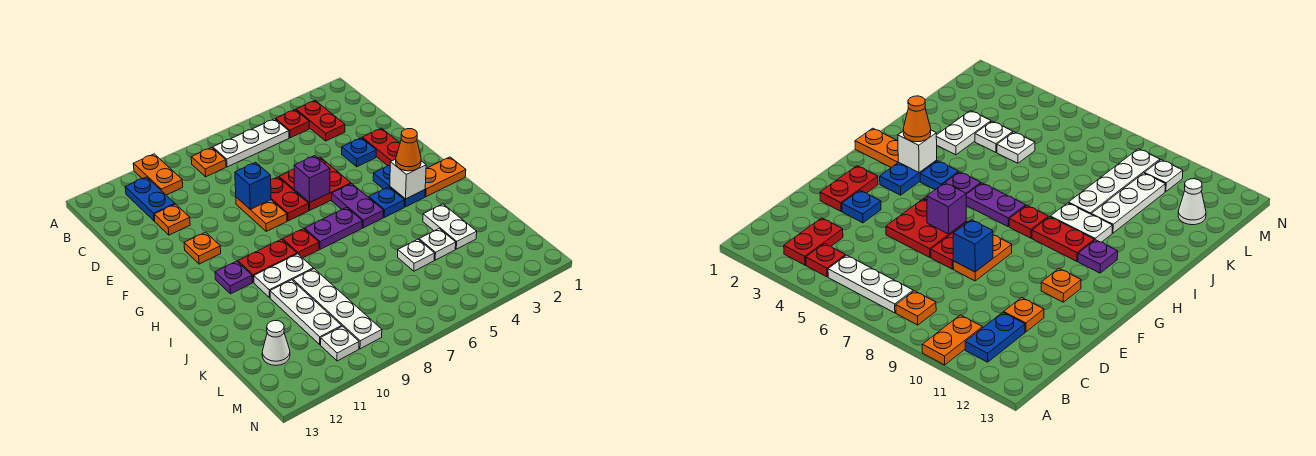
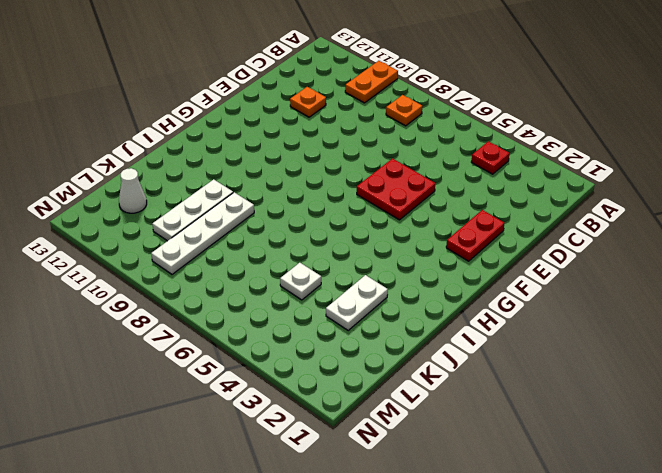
none -> red 1x2 plate [296,101,345,141]
none -> white 1x3 plate [213,119,289,167]
none -> blue 1x2 plate [125,177,175,221]
none -> blue 1x1 plate [342,138,376,167]

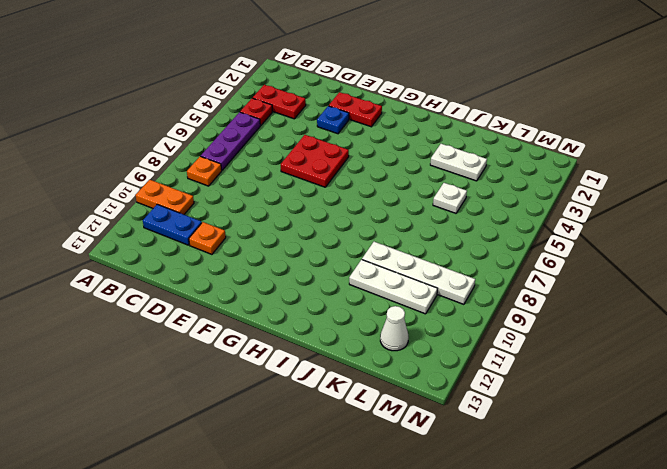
purple 1x3 plate [201,112,260,170] -> white 1x3 plate [213,119,289,167]
none -> red 1x2 plate [271,177,309,221]
none -> orange 1x2 plate [236,197,287,231]
none -> orange 1x1 plate [184,232,221,264]
none -> blue 1x2 plate [373,165,425,207]

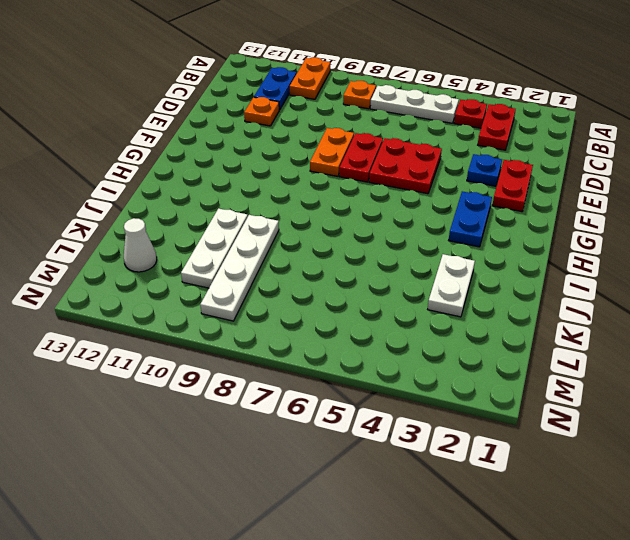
none -> orange 1x1 plate [184,232,221,264]
none -> purple 1x2 plate [332,184,384,228]
none -> orange 1x2 plate [425,157,466,197]
none -> blue 1x1 plate [369,187,405,217]

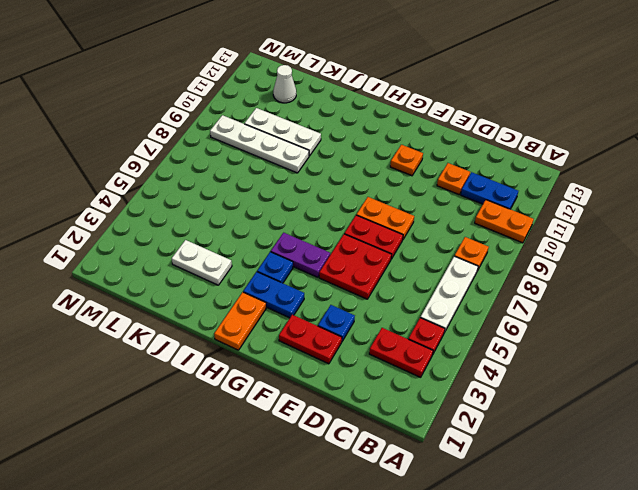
none -> purple 1x2 plate [305,208,362,249]
none -> red 1x1 plate [283,229,319,258]
none -> red 1x2 plate [238,239,297,283]
none -> purple 1x1 plate [215,261,252,294]

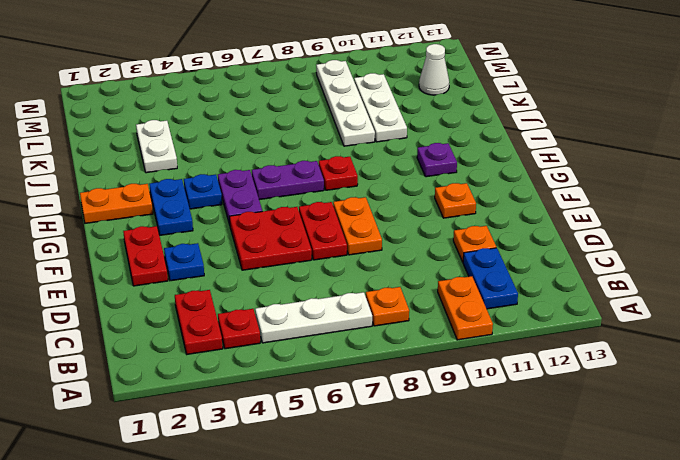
none -> red 1x2 plate [238,239,297,283]
none -> white 1x2 plate [254,254,313,298]
none -> white 1x1 plate [419,229,456,260]
none -> white 1x1 plate [398,239,435,271]

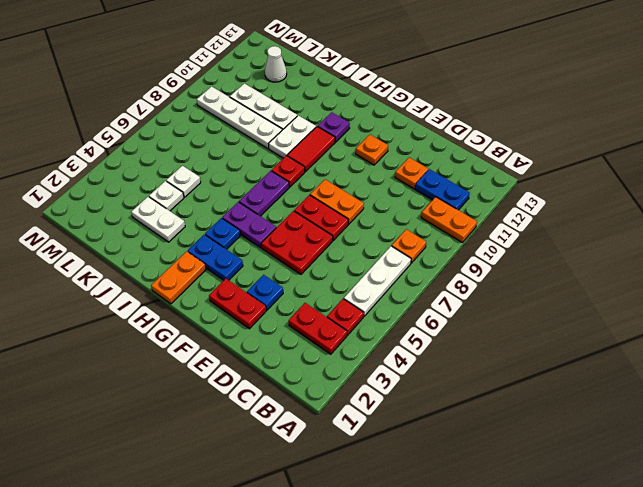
red 1x2 tile [287,127,335,172] -> red 1x2 plate [238,239,297,283]
none -> white 1x1 plate [321,326,359,361]
none -> blue 1x1 brick [235,162,271,209]
none -> purple 1x1 brick [294,156,330,203]
none -> white 1x1 brick [390,159,426,199]

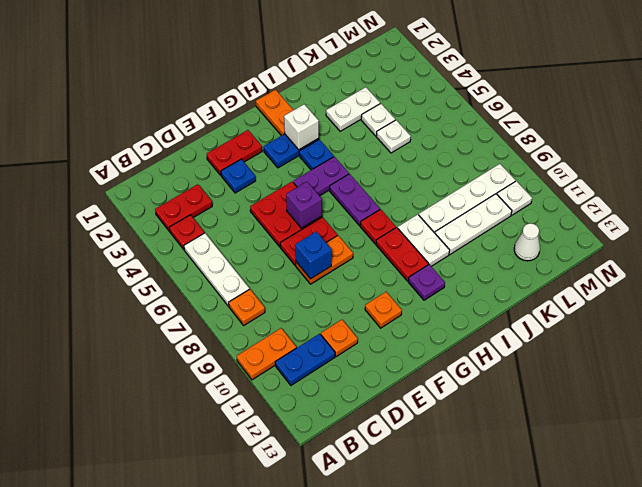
none -> orange 1x1 cone [396,129,421,171]

